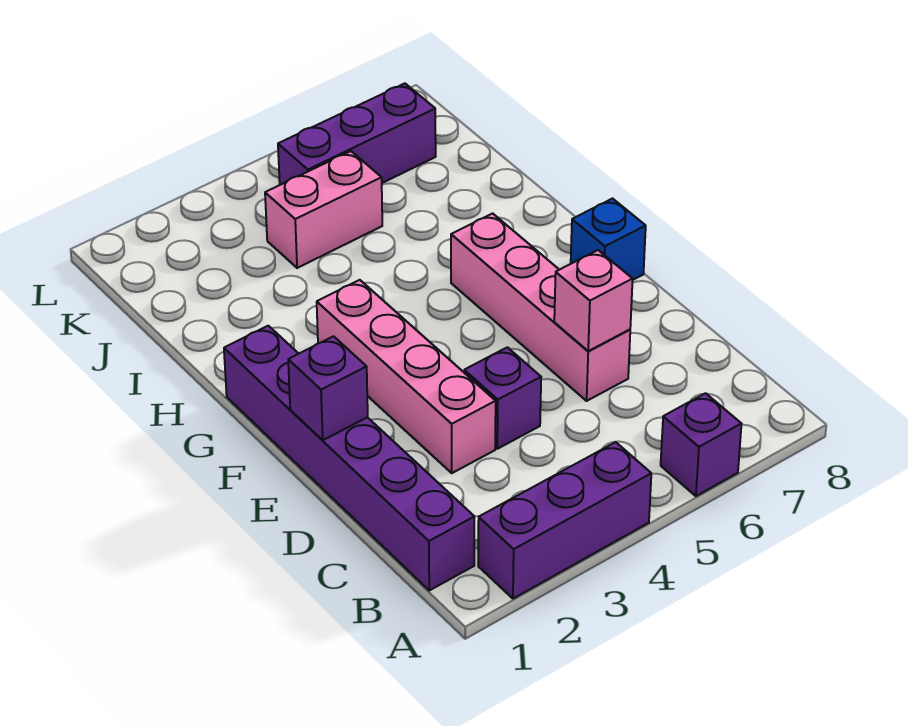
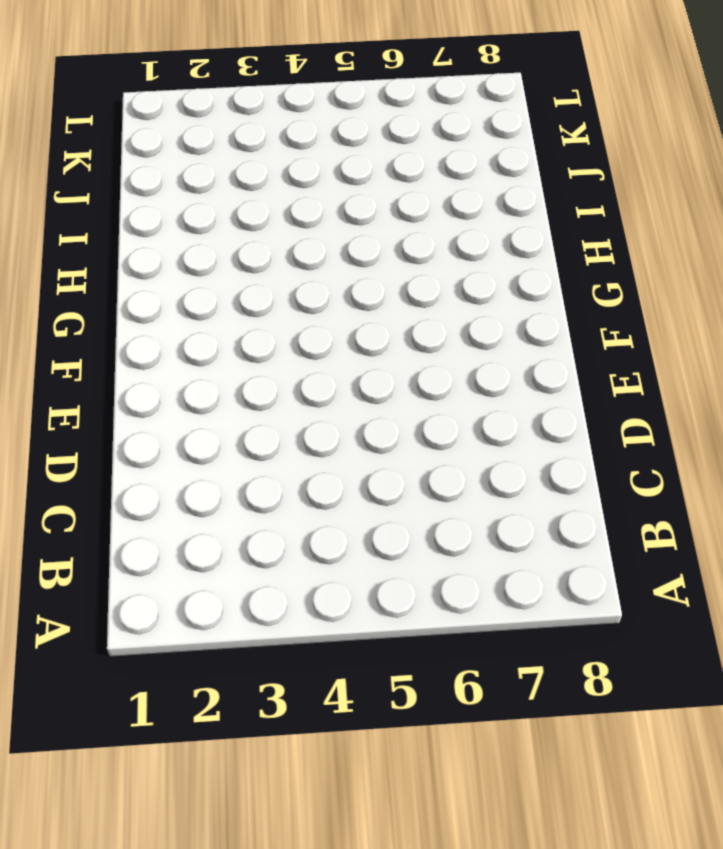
none -> purple 1x3 brick [478,442,651,599]
none -> purple 1x1 brick [661,393,741,496]

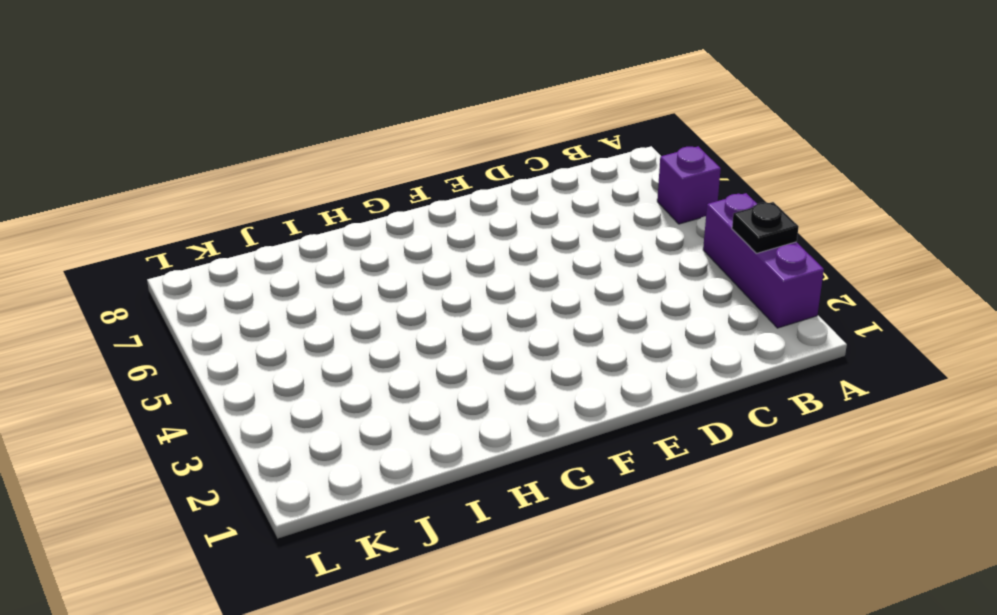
black 1x1 plate [732,202,799,253] -> none
none -> purple 1x6 brick [224,326,474,590]
none -> pink 1x4 brick [317,280,496,473]

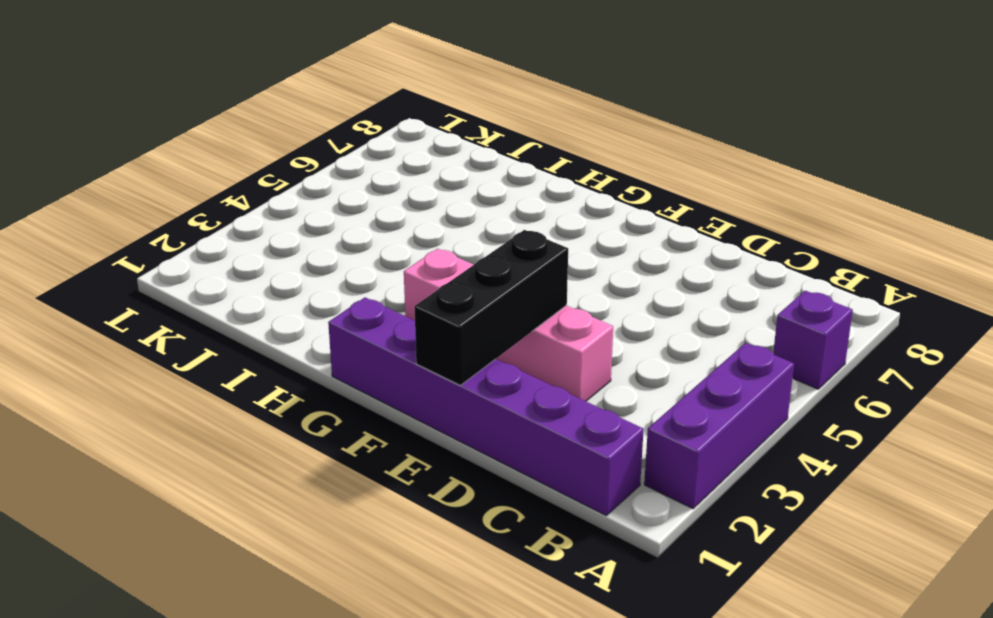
black 1x3 brick [415,230,568,385] -> purple 1x1 brick [288,336,368,440]
none -> purple 1x1 brick [464,347,541,449]
none -> pink 1x4 brick [451,213,630,401]

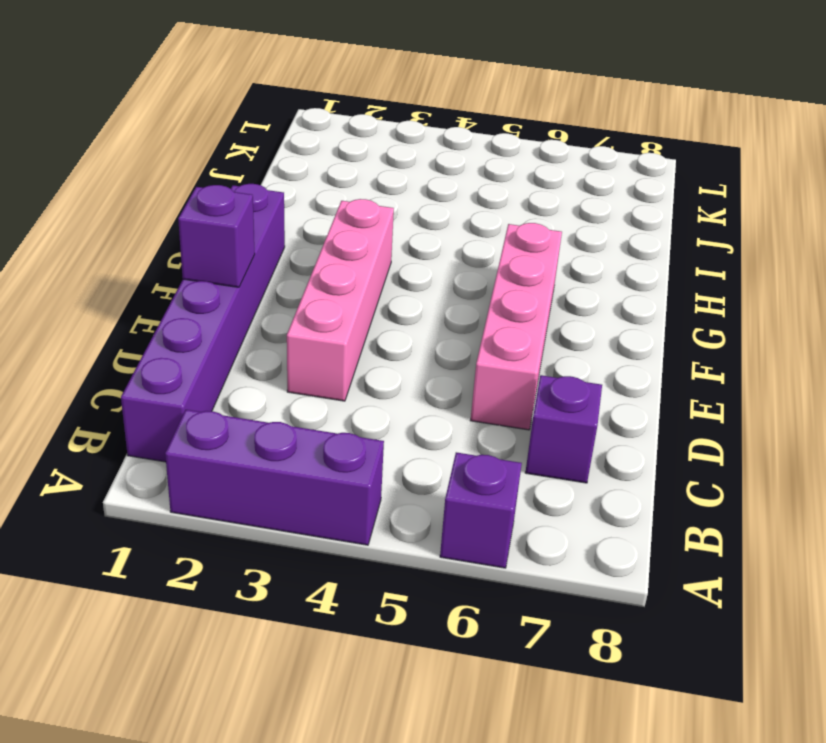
purple 1x1 brick [525,375,602,483] -> purple 1x1 brick moved to [464,347,541,449]
none -> blue 1x1 brick [571,199,646,280]
none -> pink 1x2 brick [265,151,382,268]

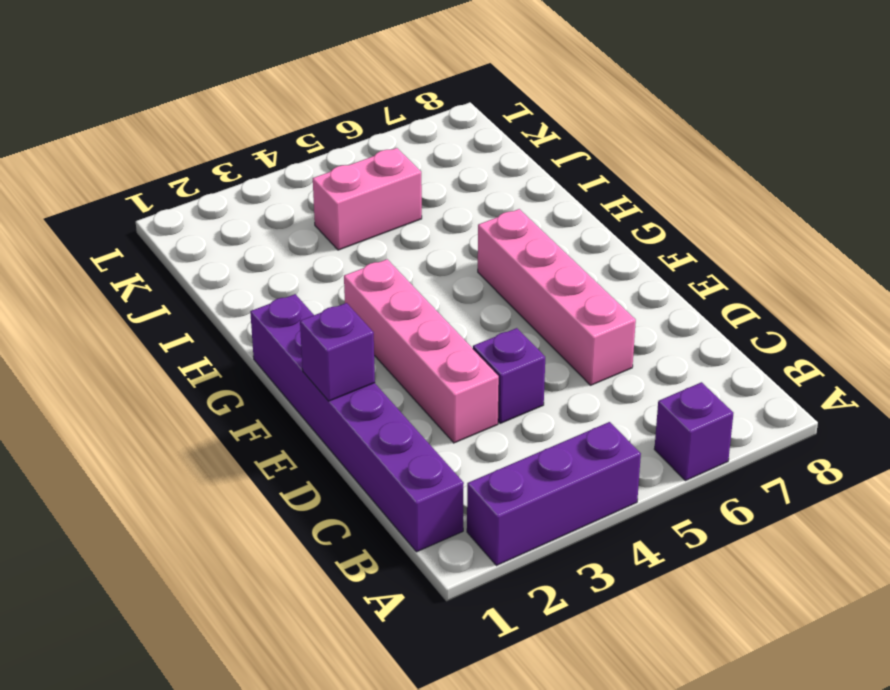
none -> blue 1x1 brick [571,199,646,280]
none -> purple 1x3 brick [278,84,436,185]

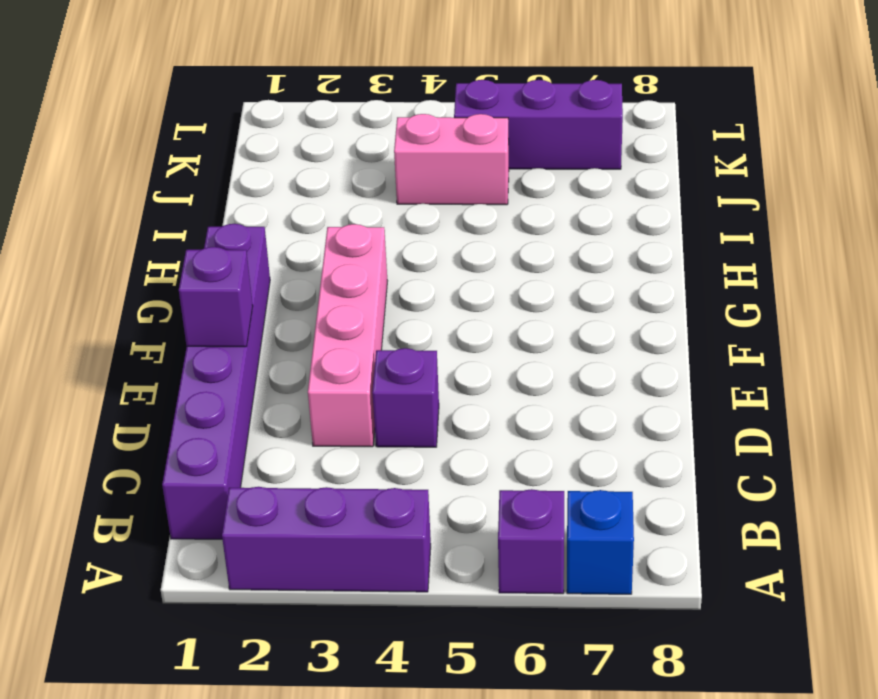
blue 1x1 brick [567,490,634,594] -> blue 1x1 brick moved to [571,199,646,280]
none -> pink 1x4 brick [451,213,630,401]
none -> pink 1x1 brick [554,250,633,351]

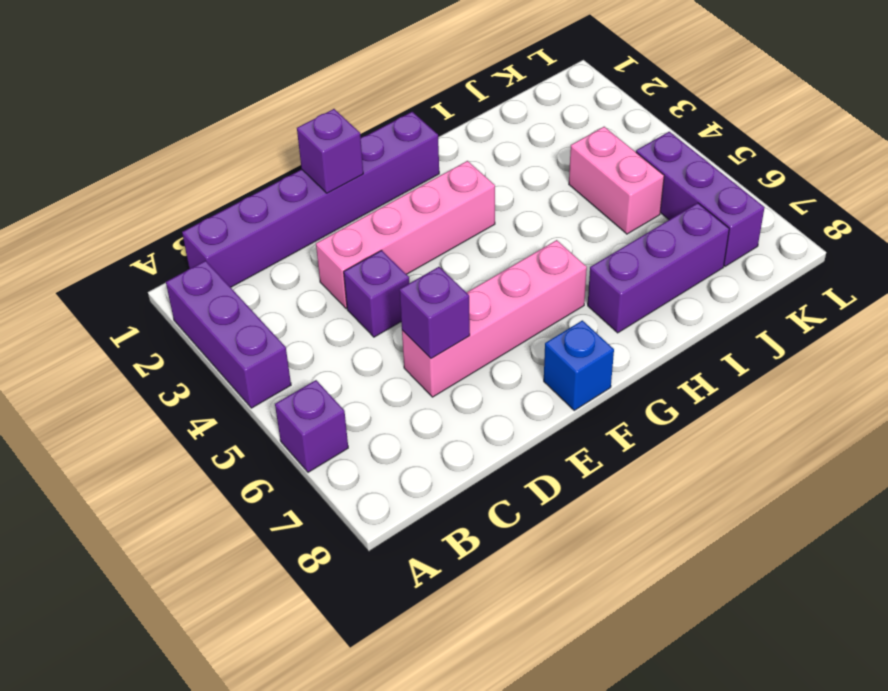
purple 1x1 brick [399,267,470,358] -> pink 1x1 brick [554,250,633,351]
purple 1x3 brick [588,203,729,333] -> none

